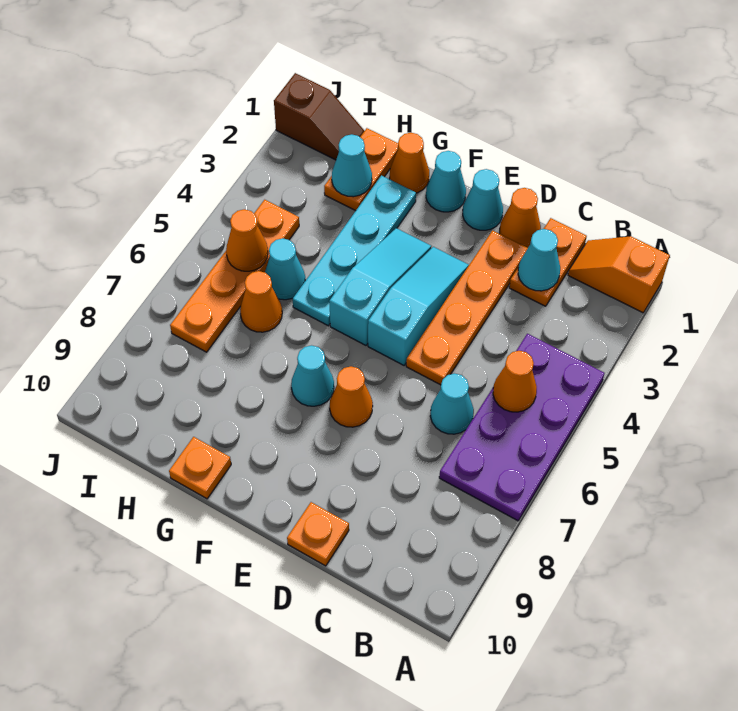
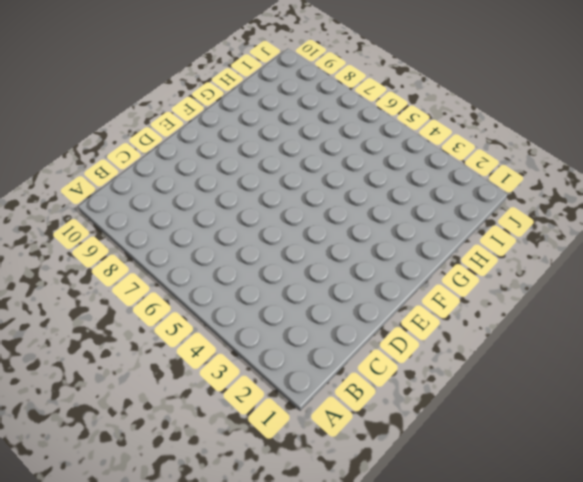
none -> orange 1x2 slope [568,236,670,313]
none -> purple 2x4 plate [439,334,604,521]
none -> orange 1x2 plate [509,218,587,306]

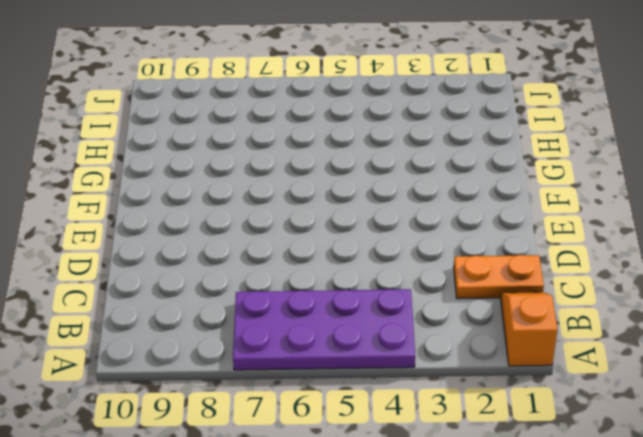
none -> cyan 1x1 cone [430,373,474,434]
none -> orange 1x1 cone [500,188,541,248]
none -> orange 1x4 plate [406,231,528,385]

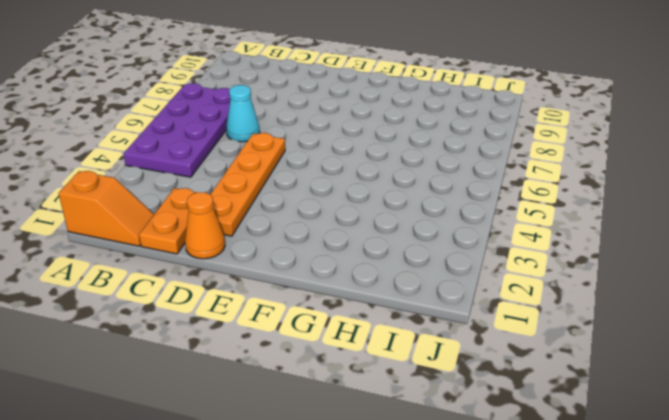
none -> orange 1x1 plate [287,502,349,566]
none -> cyan 1x1 cone [463,169,503,230]
none -> cyan 1x3 slope [368,247,469,365]

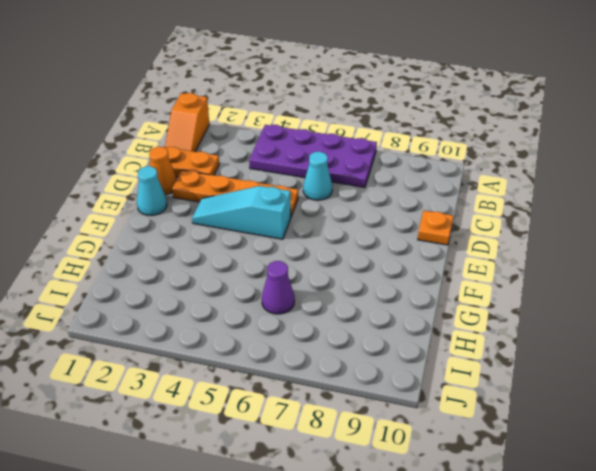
purple 1x1 cone [262,261,295,314] -> orange 1x1 cone [240,271,282,332]
none -> orange 1x1 cone [330,366,373,427]
none -> cyan 1x1 cone [426,151,466,212]
none -> cyan 1x3 slope [329,228,431,345]

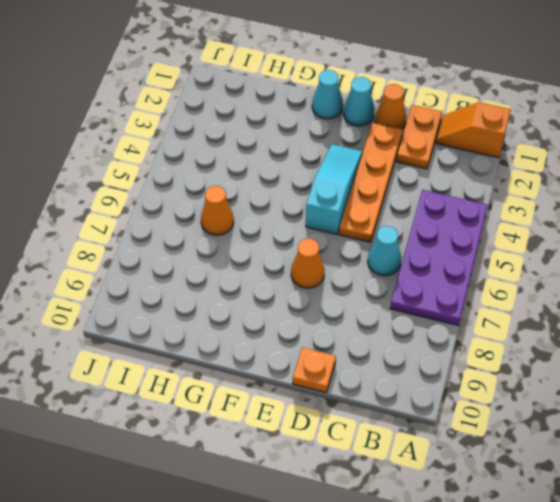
none -> cyan 1x3 slope [329,228,431,345]
none -> cyan 1x1 cone [291,345,334,406]
none -> orange 1x1 cone [390,133,429,193]

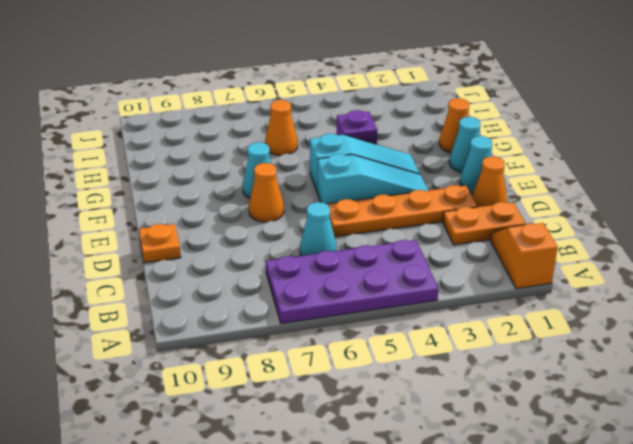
purple 1x1 brick [336,110,377,144] -> cyan 1x4 plate [293,175,416,326]
none -> orange 1x1 plate [169,437,231,499]
none -> orange 1x2 plate [324,128,398,211]
none -> cyan 1x1 cone [265,238,305,300]

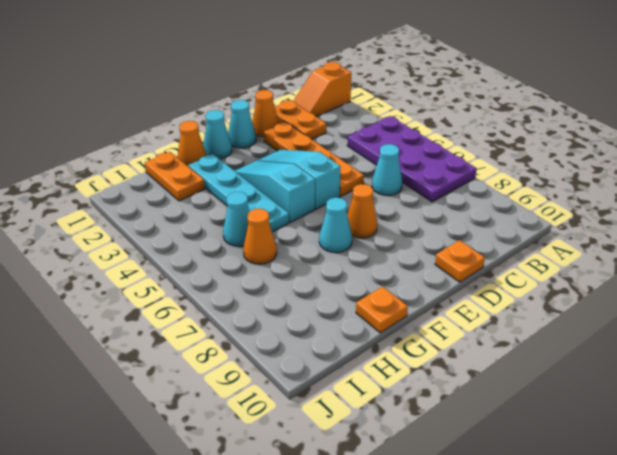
none -> brown 1x2 slope [274,73,364,160]
none -> orange 1x4 plate [170,200,299,352]
none -> orange 1x1 cone [493,351,537,412]

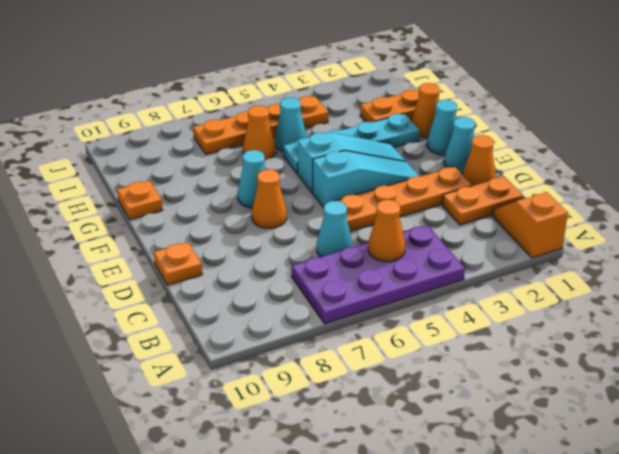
none -> brown 1x2 slope [274,73,364,160]
none -> cyan 1x1 cone [518,229,560,291]
none -> cyan 1x1 cone [332,134,372,197]

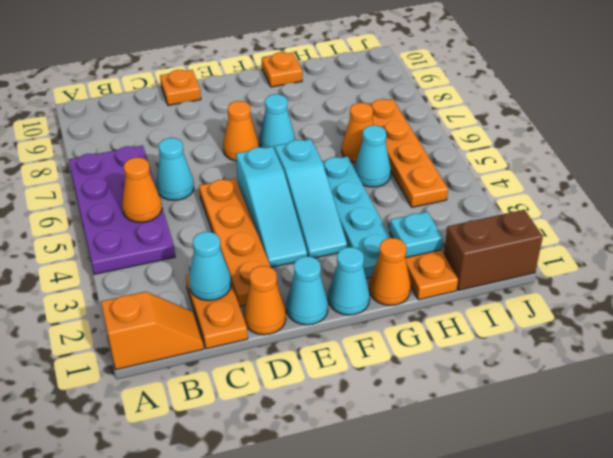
cyan 1x1 plate [390,212,443,258] -> cyan 1x1 cone [332,134,372,197]
brown 1x2 brick [444,210,543,290] -> brown 1x2 slope [274,73,364,160]
none -> orange 1x1 cone [226,209,268,271]

